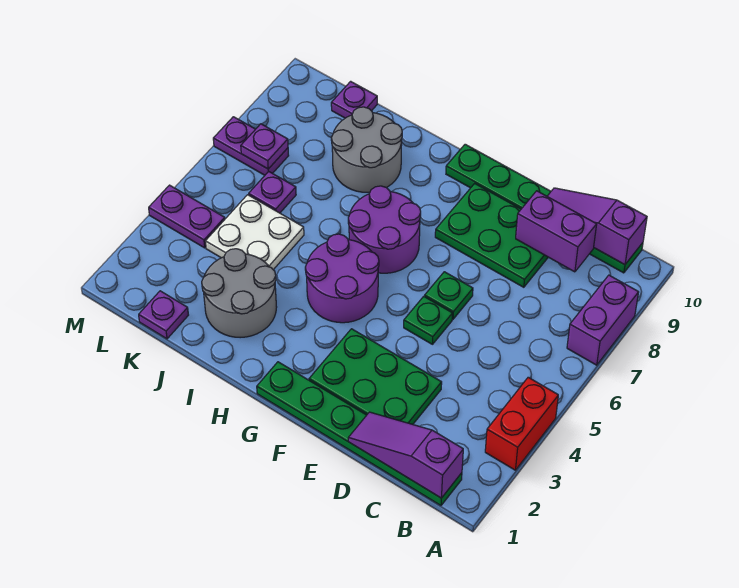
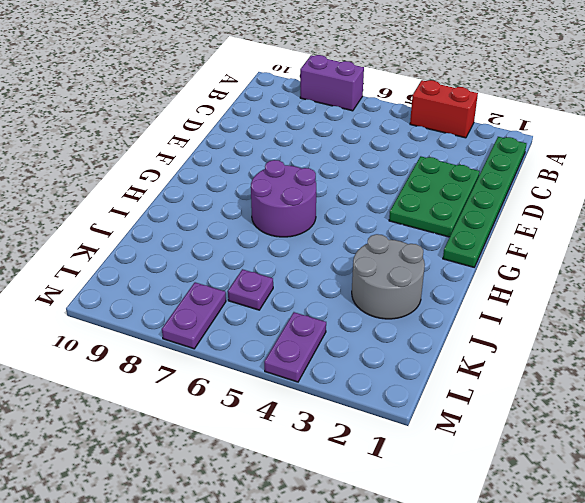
none -> green 1x6 plate [446,144,643,273]
none -> green 2x3 plate [435,183,548,287]
none -> green 1x1 plate [404,296,453,344]

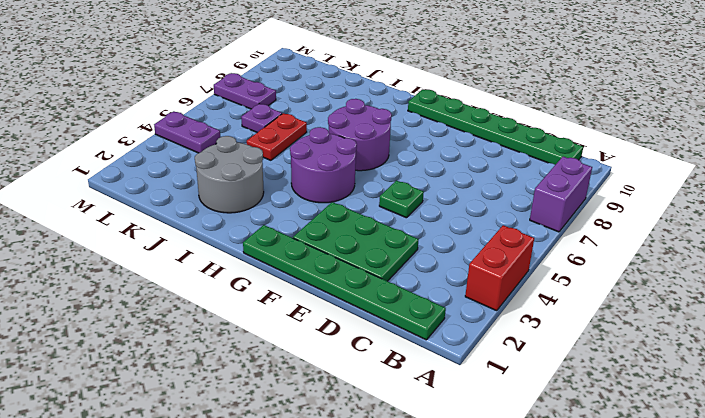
red 1x2 plate [247,113,307,160] -> white 2x2 plate [205,195,304,270]
none -> green 2x3 plate [435,183,548,287]
none -> green 1x1 plate [425,272,473,319]
none -> grey 2x2 round brick [331,107,402,192]

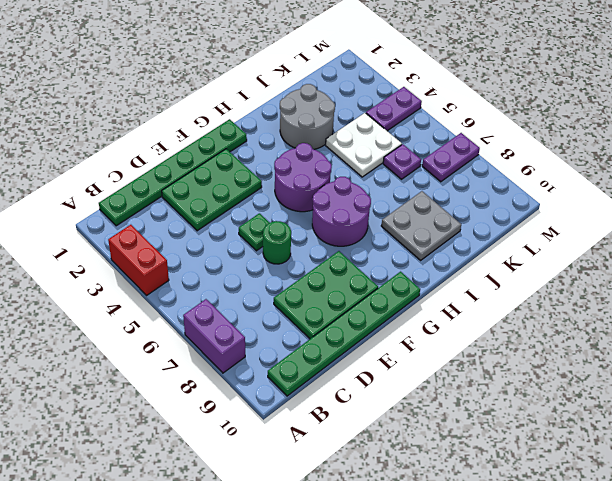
green 1x1 round brick [263,221,291,264] -> green 1x1 plate [425,272,473,319]
grey 2x2 plate [381,191,461,260] -> grey 2x2 round brick [331,107,402,192]
none -> purple 1x1 plate [139,291,188,339]
none -> purple 1x1 plate [331,81,377,118]
none -> purple 1x3 slope [348,412,463,498]

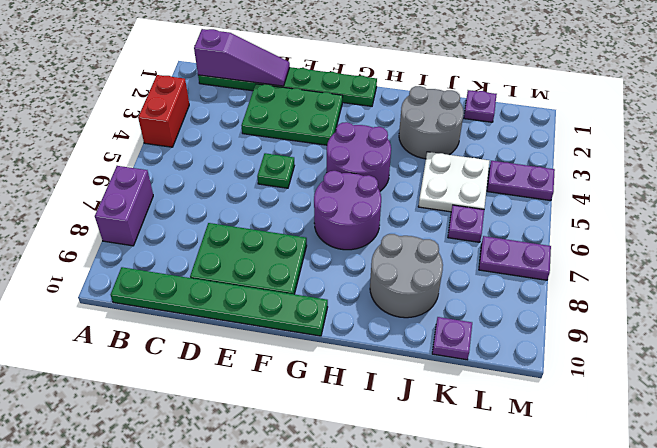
none -> green 1x1 plate [425,272,473,319]
none -> purple 1x3 slope [547,188,647,265]
none -> purple 1x2 brick [516,191,597,272]

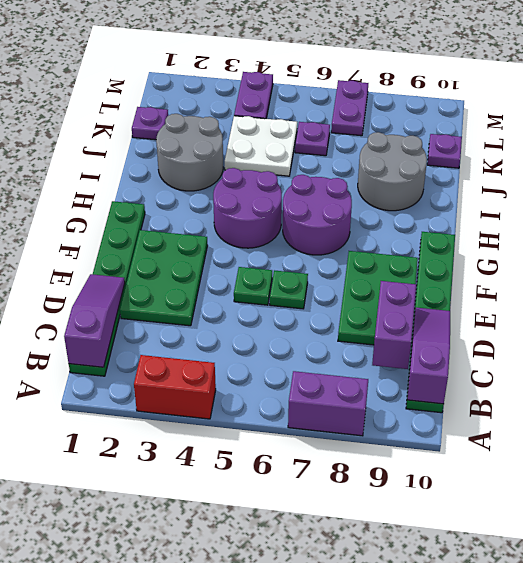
none -> purple 1x1 plate [241,124,288,169]

